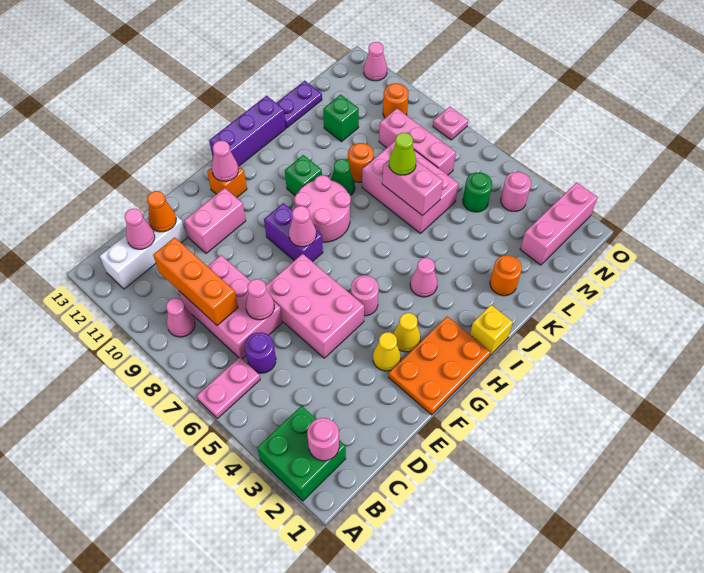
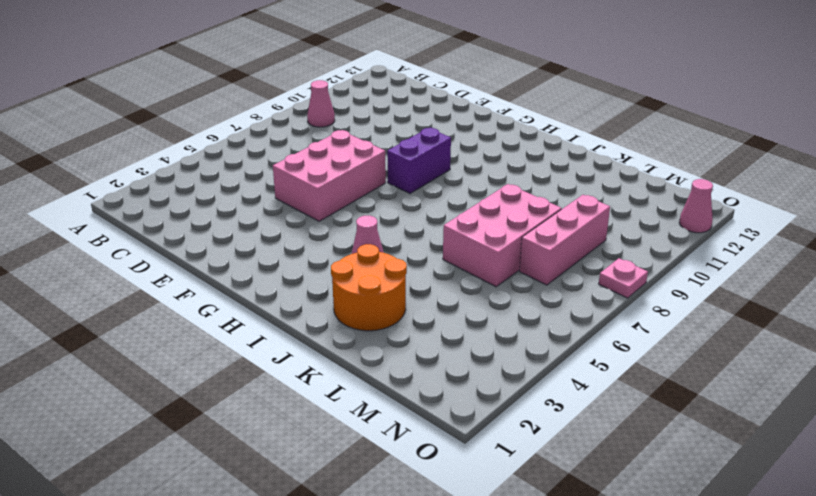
orange 2x2 round brick [331,244,407,331] -> orange 1x1 round brick [490,255,522,296]
none -> green 2x2 brick [257,406,346,501]
none -> pink 1x2 plate [197,357,260,418]
none -> white 1x3 brick [100,215,187,289]
none -> purple 1x1 round brick [245,332,276,373]

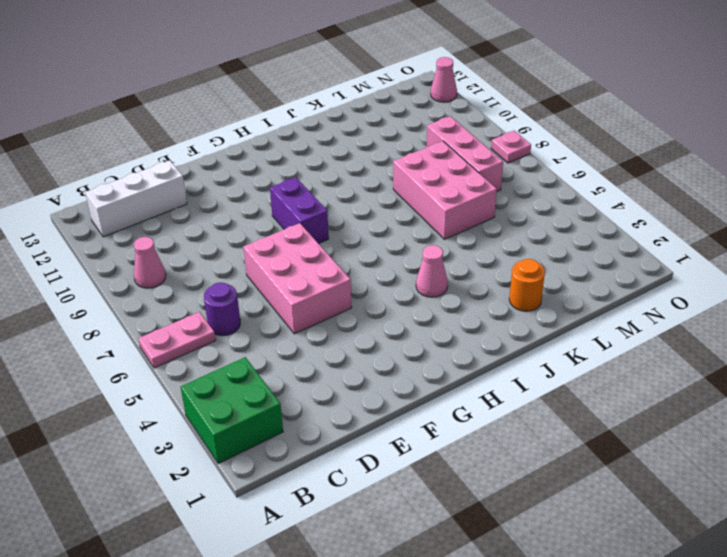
none -> pink 2x3 brick [179,255,282,359]
none -> pink 1x2 brick [184,188,246,254]
none -> orange 2x3 plate [389,316,491,415]
none -> yellow 1x1 cone [373,332,401,371]

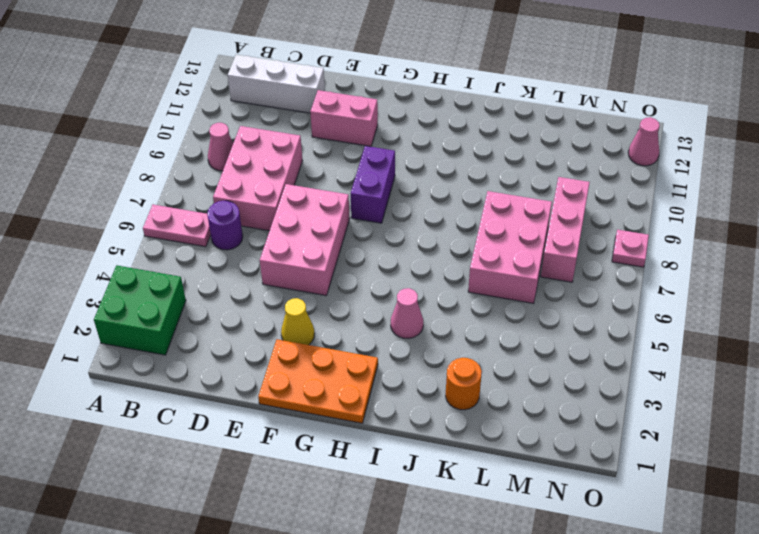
none -> yellow 1x1 cone [393,313,421,352]
none -> pink 1x1 round brick [351,275,379,316]
none -> orange 1x1 brick [207,166,247,198]
none -> pink 2x2 round brick [295,175,351,242]

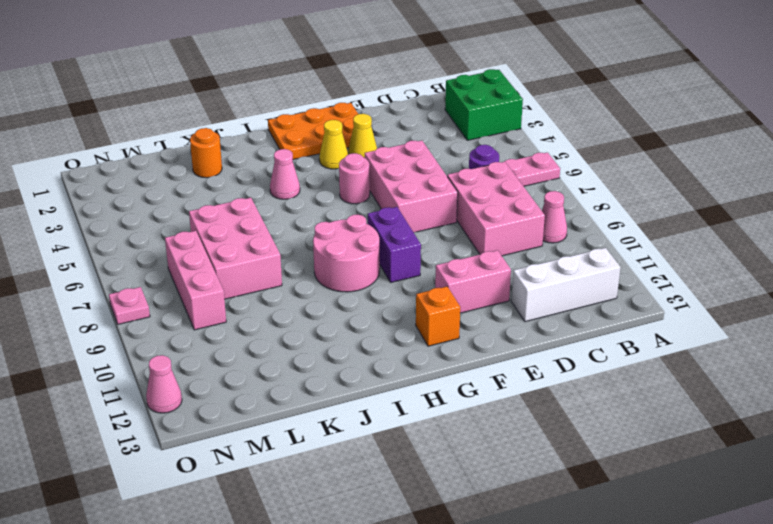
none -> purple 1x3 brick [209,96,286,166]
none -> yellow 1x1 brick [470,305,513,355]
none -> green 1x1 brick [285,155,322,196]
none -> green 1x1 cone [331,159,355,196]

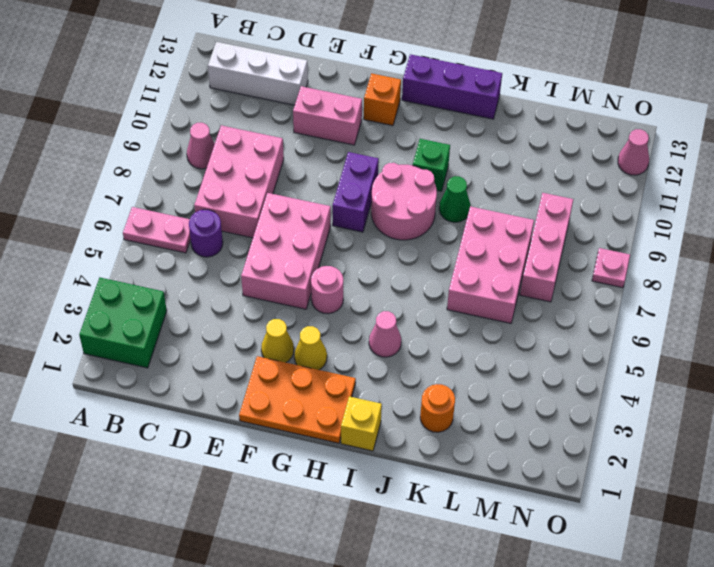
none -> orange 1x1 round brick [348,143,374,182]
none -> purple 1x2 plate [277,81,322,128]
none -> green 1x1 brick [323,95,359,142]
none -> pink 1x3 brick [520,182,598,265]

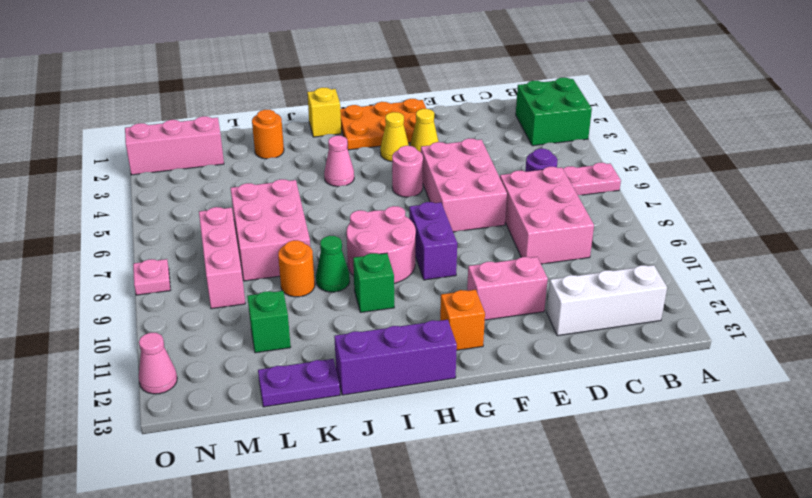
none -> pink 1x1 cone [166,298,195,337]
none -> green 1x1 round brick [463,172,492,212]
none -> pink 1x1 round brick [501,172,531,211]
none -> orange 1x1 round brick [383,83,408,118]

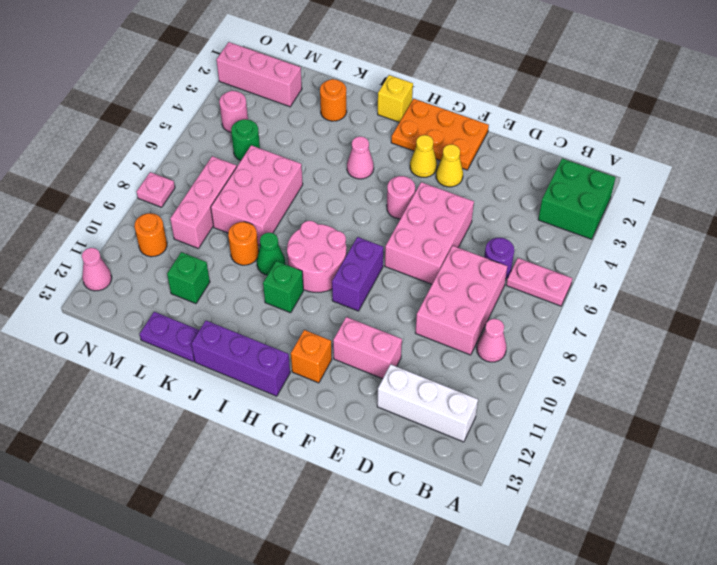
none -> pink 1x1 round brick [307,418,339,461]
none -> orange 1x3 brick [153,237,238,325]
none -> pink 1x1 cone [125,209,155,249]
none -> pink 1x1 cone [246,279,274,320]

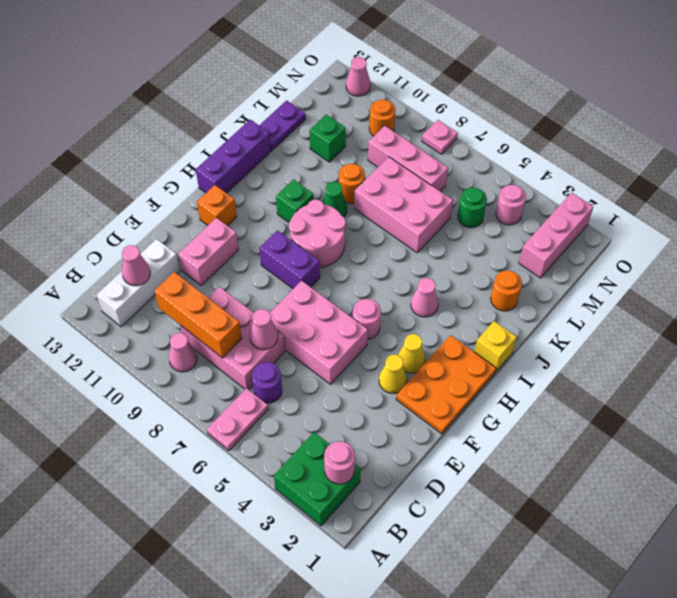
none -> orange 1x1 cone [147,191,176,232]
none -> pink 1x1 cone [289,206,316,247]
none -> pink 1x1 cone [212,141,238,181]
none -> pink 1x2 brick [382,160,443,216]

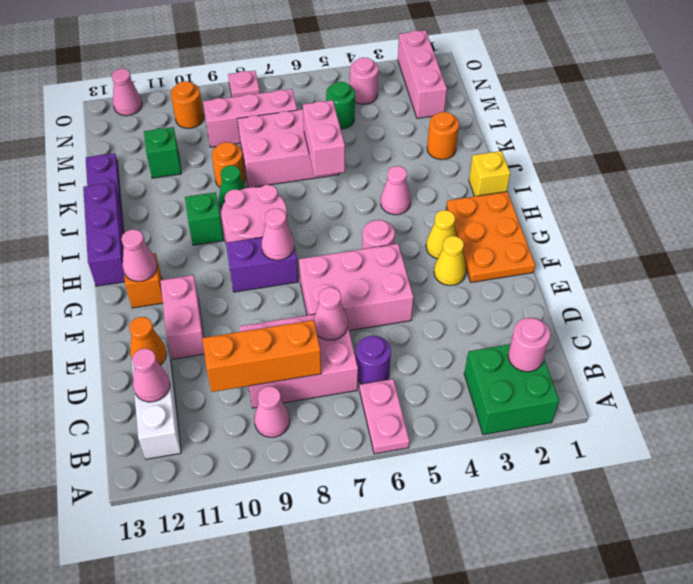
pink 1x2 brick [303,100,345,176] -> pink 1x2 brick turned to [382,160,443,216]
none -> lime 1x1 cone [389,133,416,175]

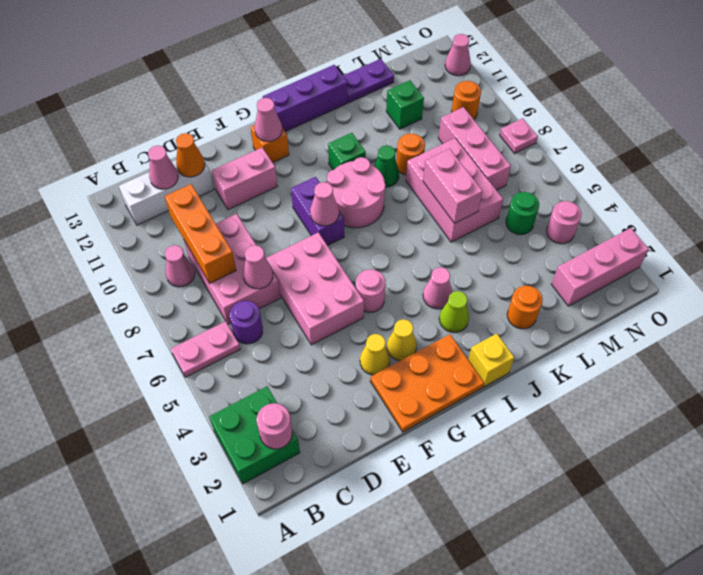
lime 1x1 cone [439,291,469,333] -> lime 1x1 cone moved to [389,133,416,175]

